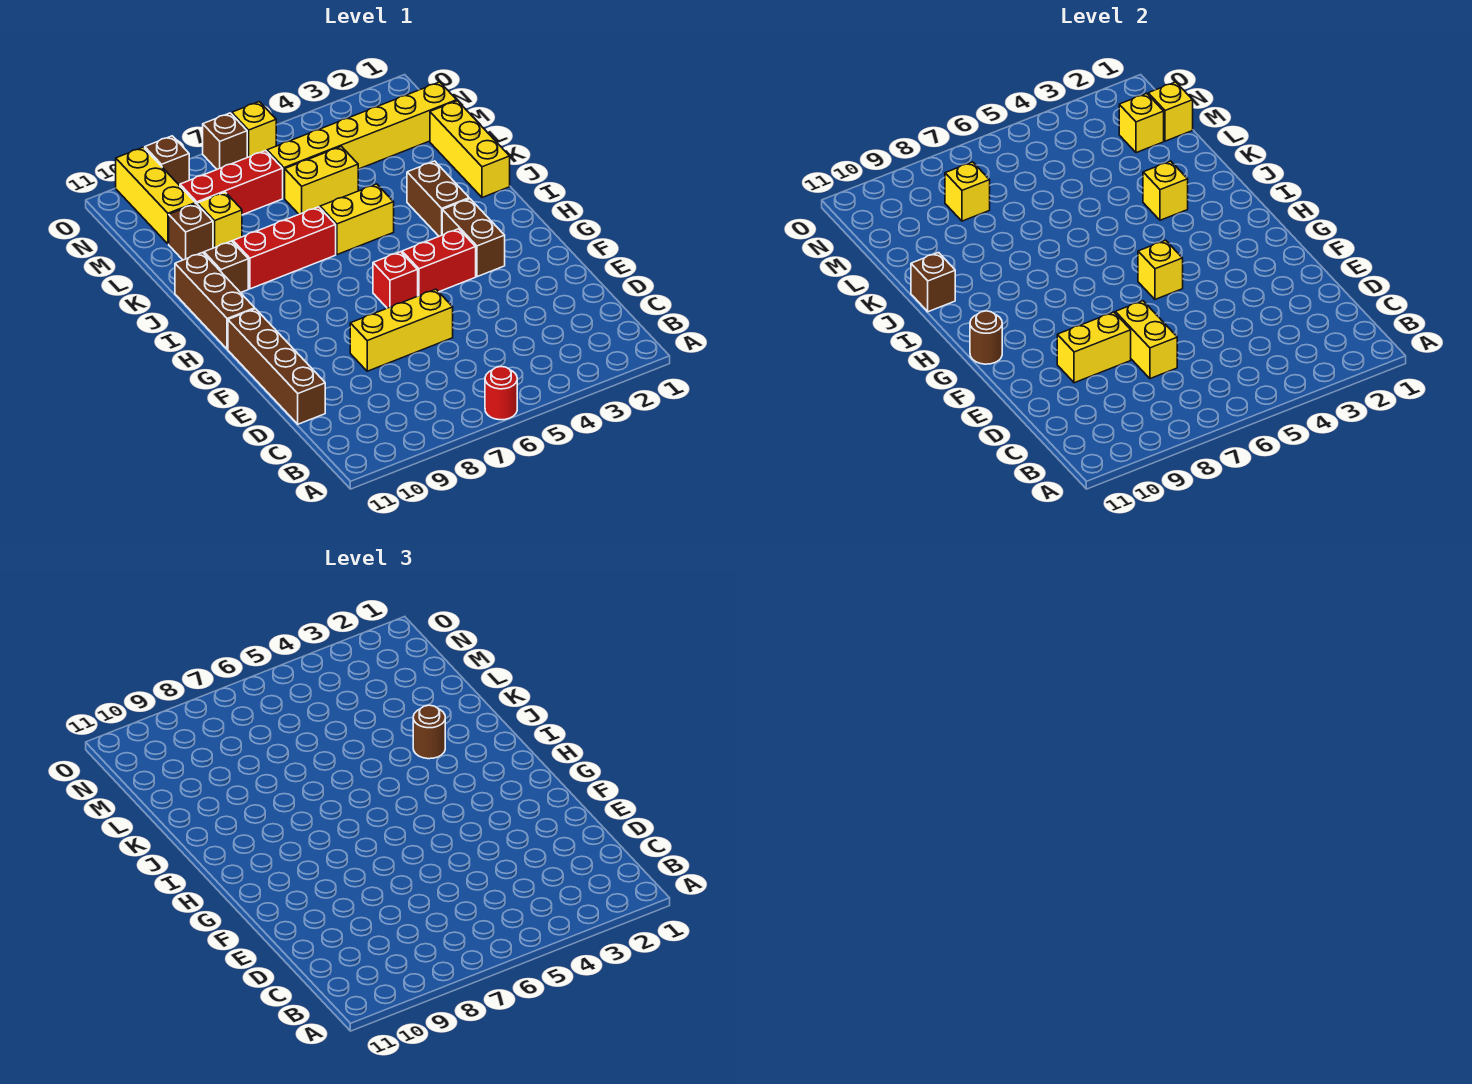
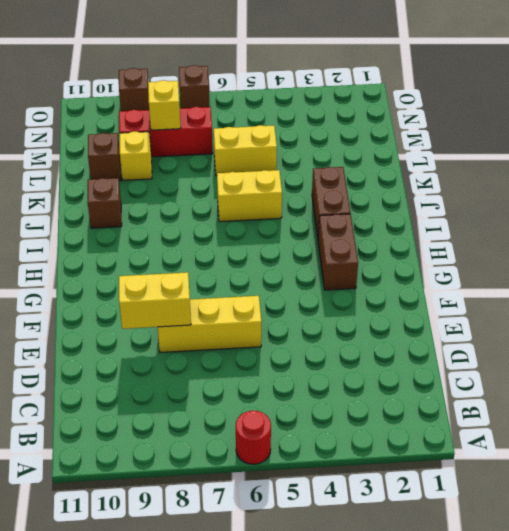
none -> brown 1x4 brick [228,309,325,424]
none -> red 1x2 brick [402,229,476,296]
none -> red 1x1 brick [373,252,418,308]
none -> brown 1x3 brick [175,253,255,349]

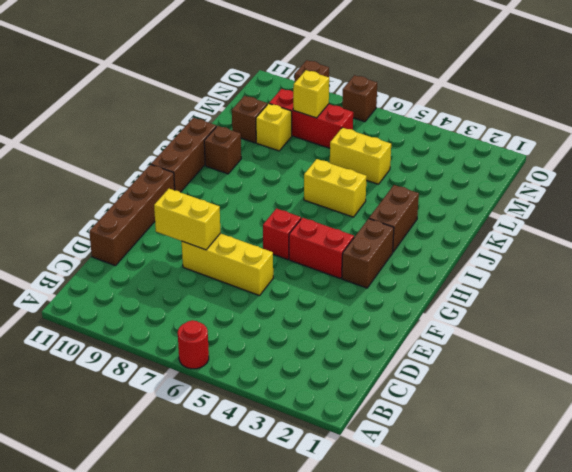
none -> yellow 1x3 brick [430,101,510,198]
none -> red 1x3 brick [233,207,336,289]
none -> yellow 1x6 brick [267,82,457,198]
none -> yellow 1x3 brick [116,147,195,244]

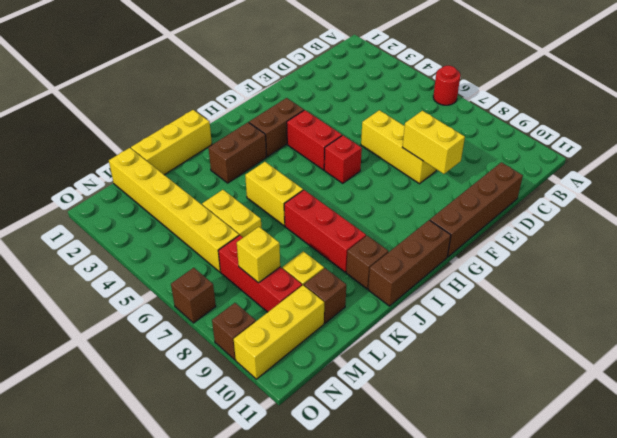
none -> yellow 1x1 brick [232,102,276,157]
none -> yellow 1x2 brick [1115,301,1177,379]
none -> yellow 1x1 brick [1138,240,1183,299]
none -> brown 1x1 round brick [970,311,1002,364]

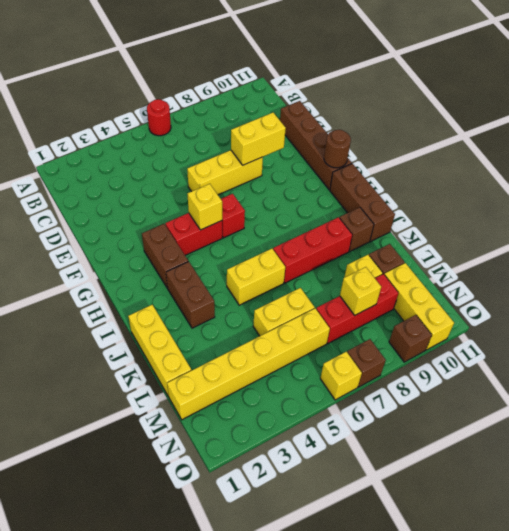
none -> yellow 1x2 brick [1115,301,1177,379]
none -> yellow 1x1 brick [1143,161,1188,220]
none -> brown 1x1 brick [911,253,955,312]
none -> yellow 1x1 brick [1148,82,1193,141]

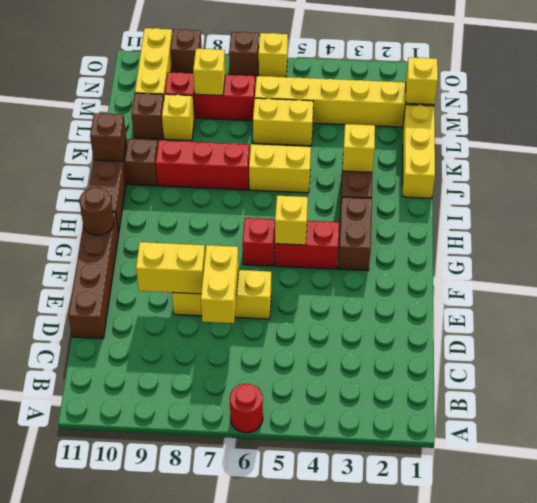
none -> yellow 1x1 brick [1119,93,1164,153]
none -> brown 1x1 round brick [413,705,445,759]

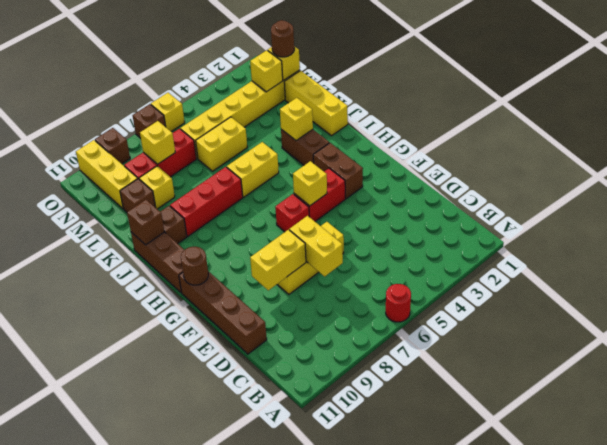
brown 1x1 round brick [271,20,294,57] -> brown 1x1 round brick moved to [413,705,445,759]

